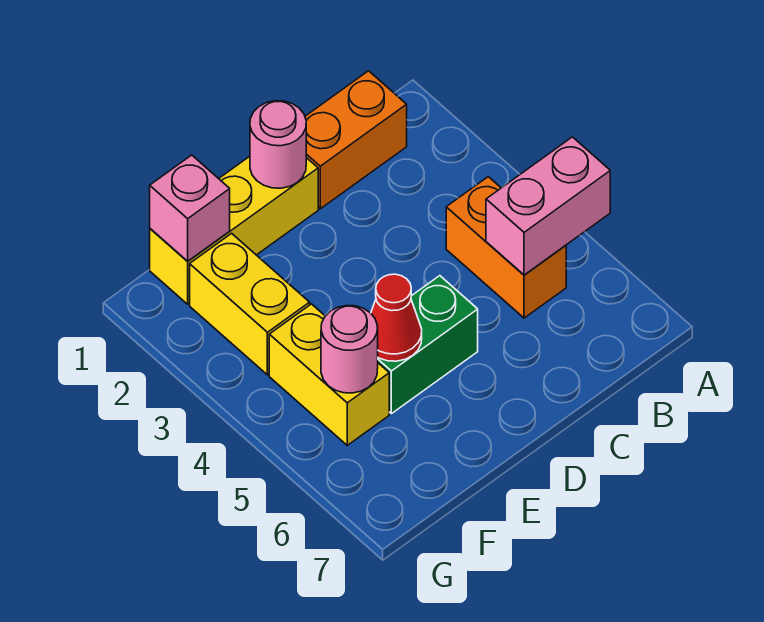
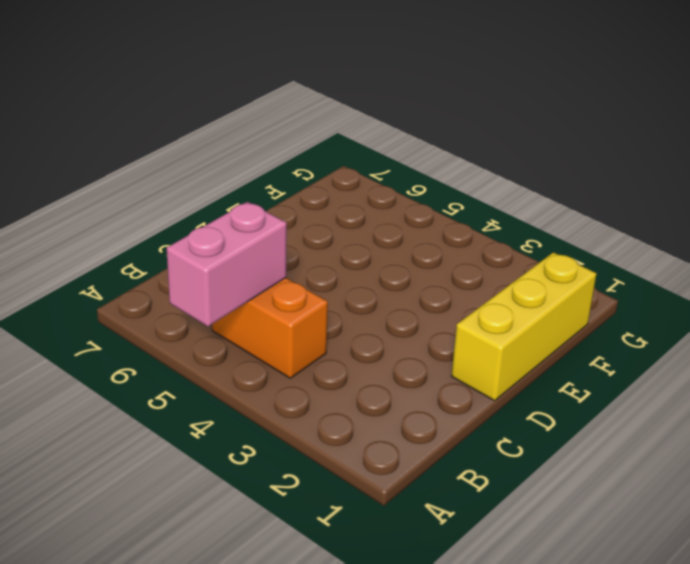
none -> orange 1x2 brick [305,71,407,209]
none -> green 1x2 brick [378,276,478,414]

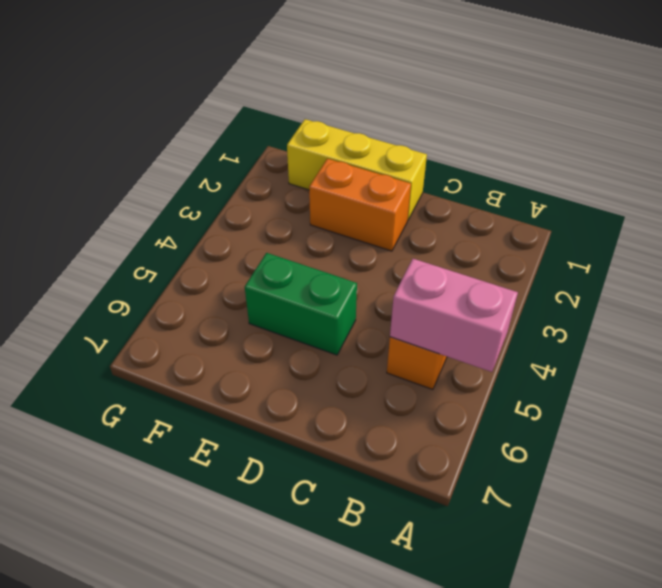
orange 1x2 brick [309,159,411,251] -> orange 1x2 brick moved to [305,71,407,209]
none -> yellow 1x2 brick [190,233,310,375]
none -> yellow 1x2 brick [269,304,389,445]

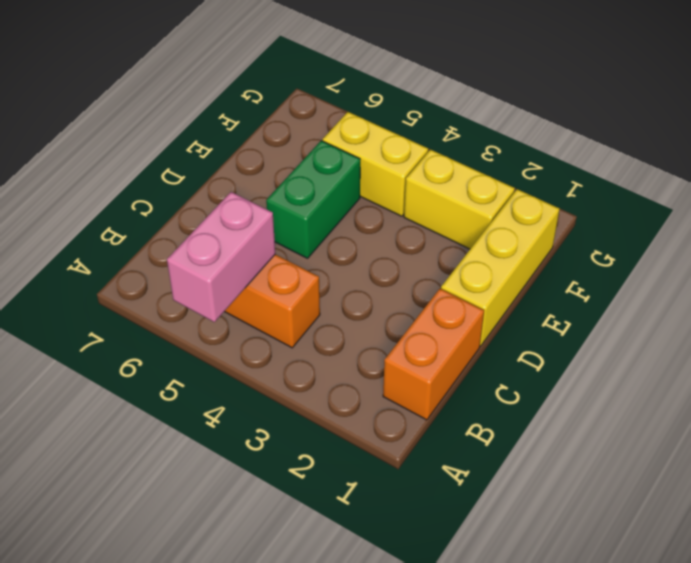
none -> pink 1x1 round brick [250,101,306,188]
none -> red 1x1 cone [371,274,422,361]

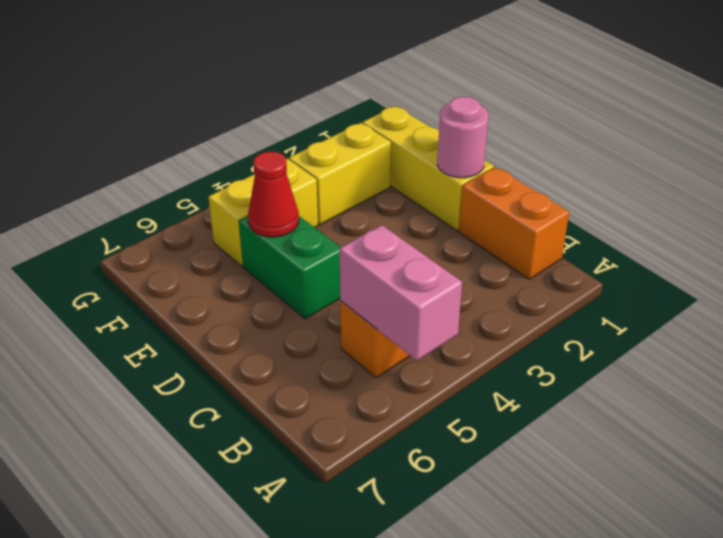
none -> pink 1x1 brick [150,155,230,261]
none -> pink 1x1 round brick [321,306,378,393]

